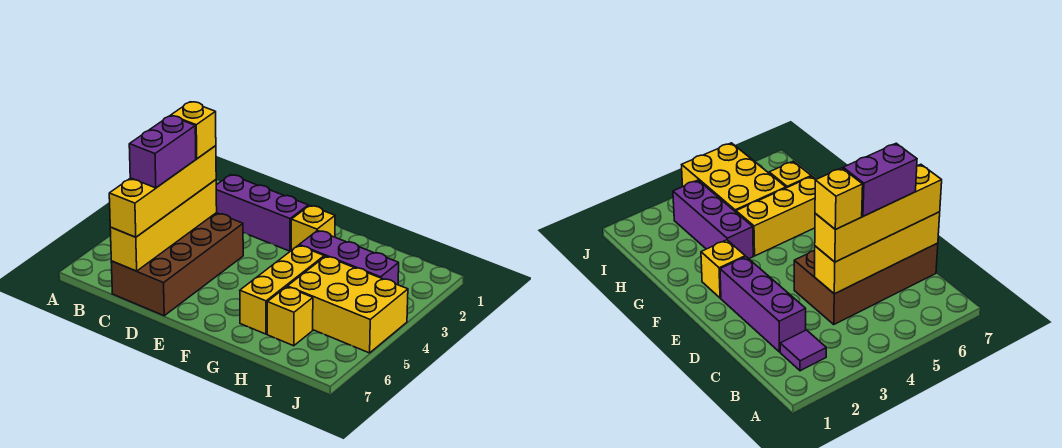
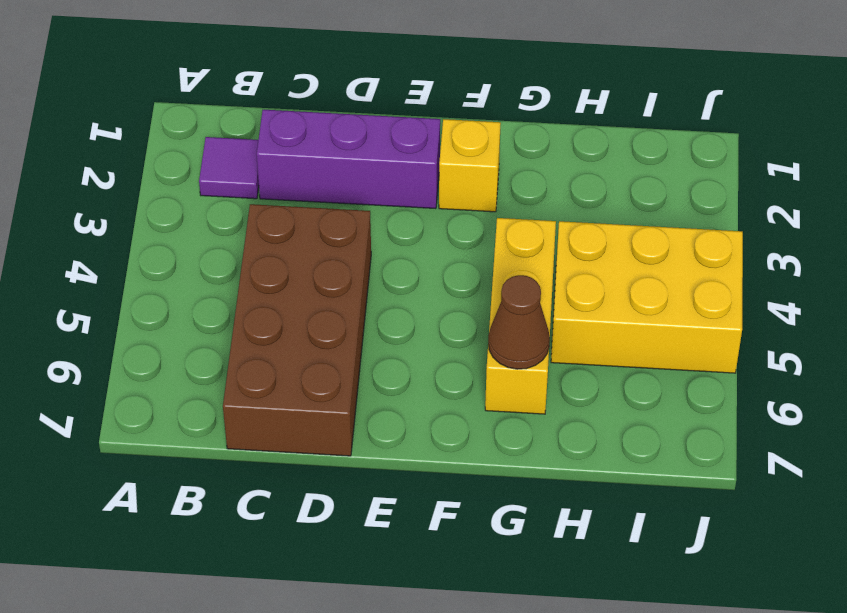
brown 1x1 cone [488,275,550,369] -> none
none -> purple 1x3 brick [299,231,399,285]
none -> yellow 1x1 brick [267,287,313,346]
none -> yellow 1x4 brick [110,180,217,271]

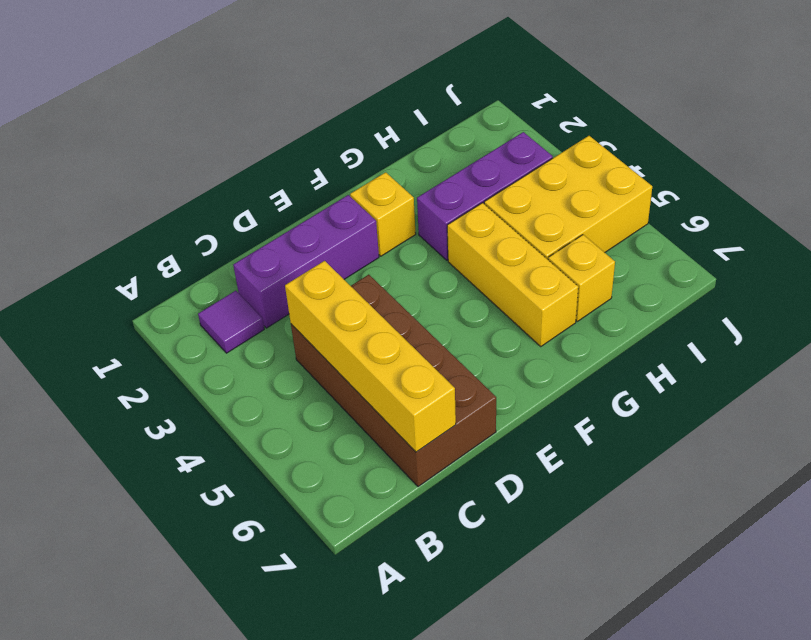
none -> yellow 1x4 brick [109,146,216,237]
none -> yellow 1x1 brick [171,102,216,159]
none -> purple 1x2 brick [129,116,196,188]

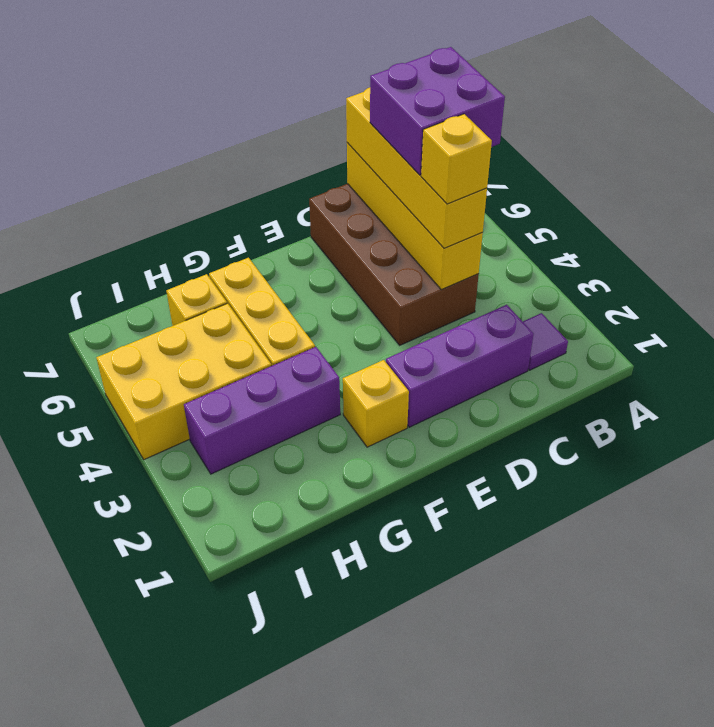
purple 2x2 brick [370,47,505,175] -> purple 1x2 brick [129,116,196,188]

